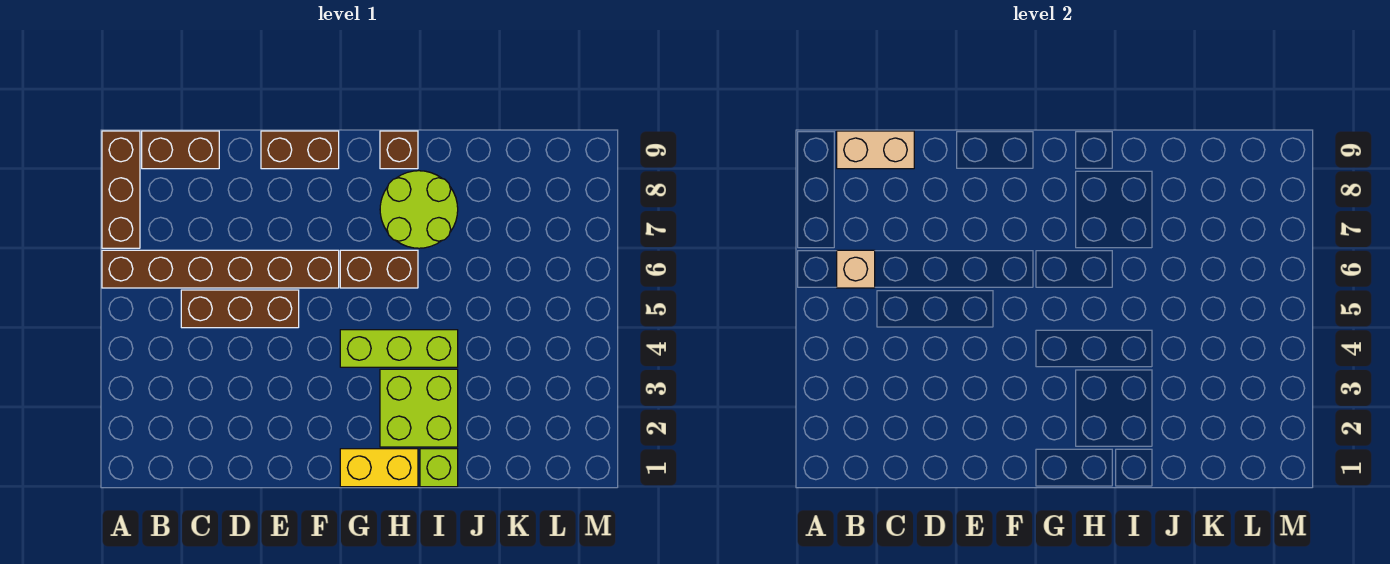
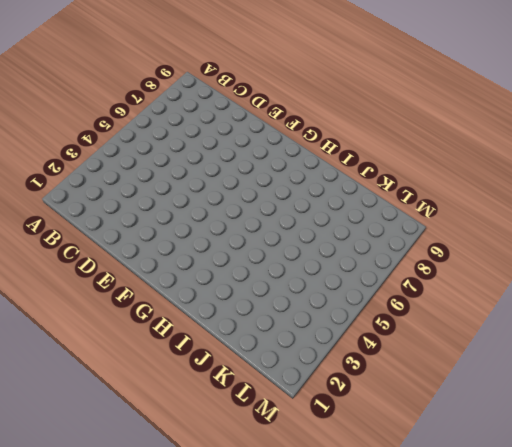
none -> brown 1x6 brick [102,250,339,288]
none -> brown 1x3 brick [102,131,140,248]
none -> brown 1x2 brick [142,131,219,169]

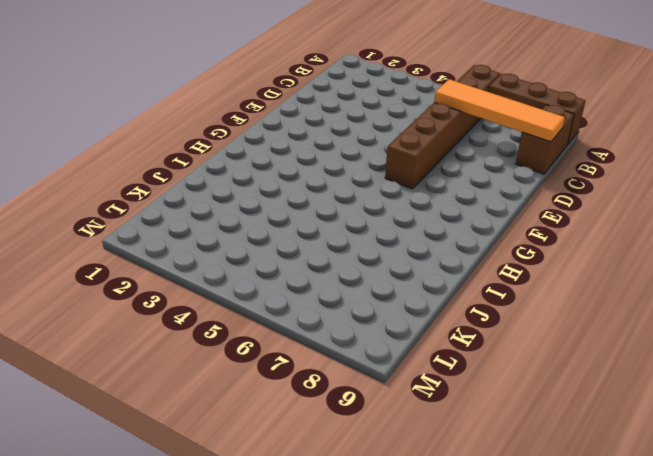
orange 1x4 tile [434,79,565,142] -> tan 1x2 brick [837,131,914,169]
none -> brown 1x3 brick [181,290,299,328]
none -> brown 1x2 brick [261,131,339,169]
none -> yellow 1x2 brick [340,449,418,487]

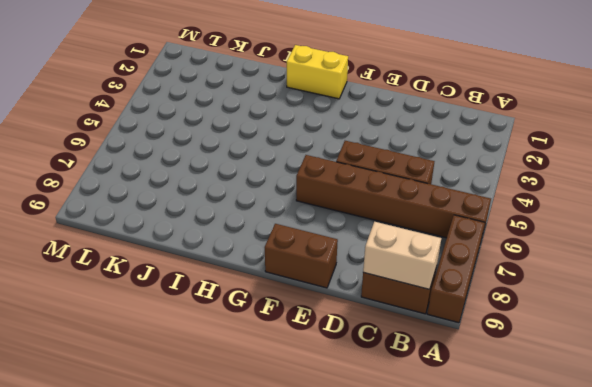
none -> lime 1x3 brick [340,330,458,367]
none -> brown 1x2 brick [340,250,418,288]
none -> lime 2x2 brick [380,369,458,447]

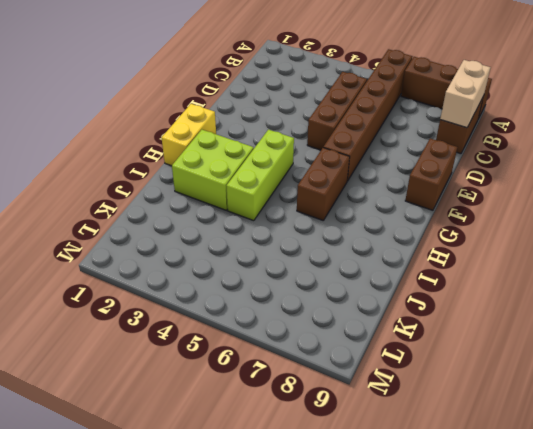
none -> lime 2x2 round brick [380,171,458,248]
none -> brown 1x1 brick [380,131,418,169]
none -> lime 1x1 brick [420,449,458,487]

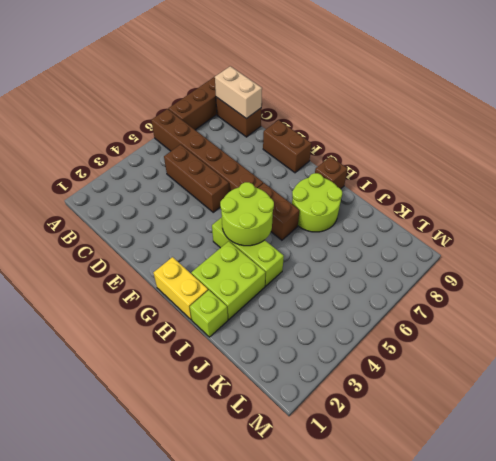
lime 2x2 round brick [220,182,274,246] -> none
none -> tan 1x1 brick [837,250,875,288]

